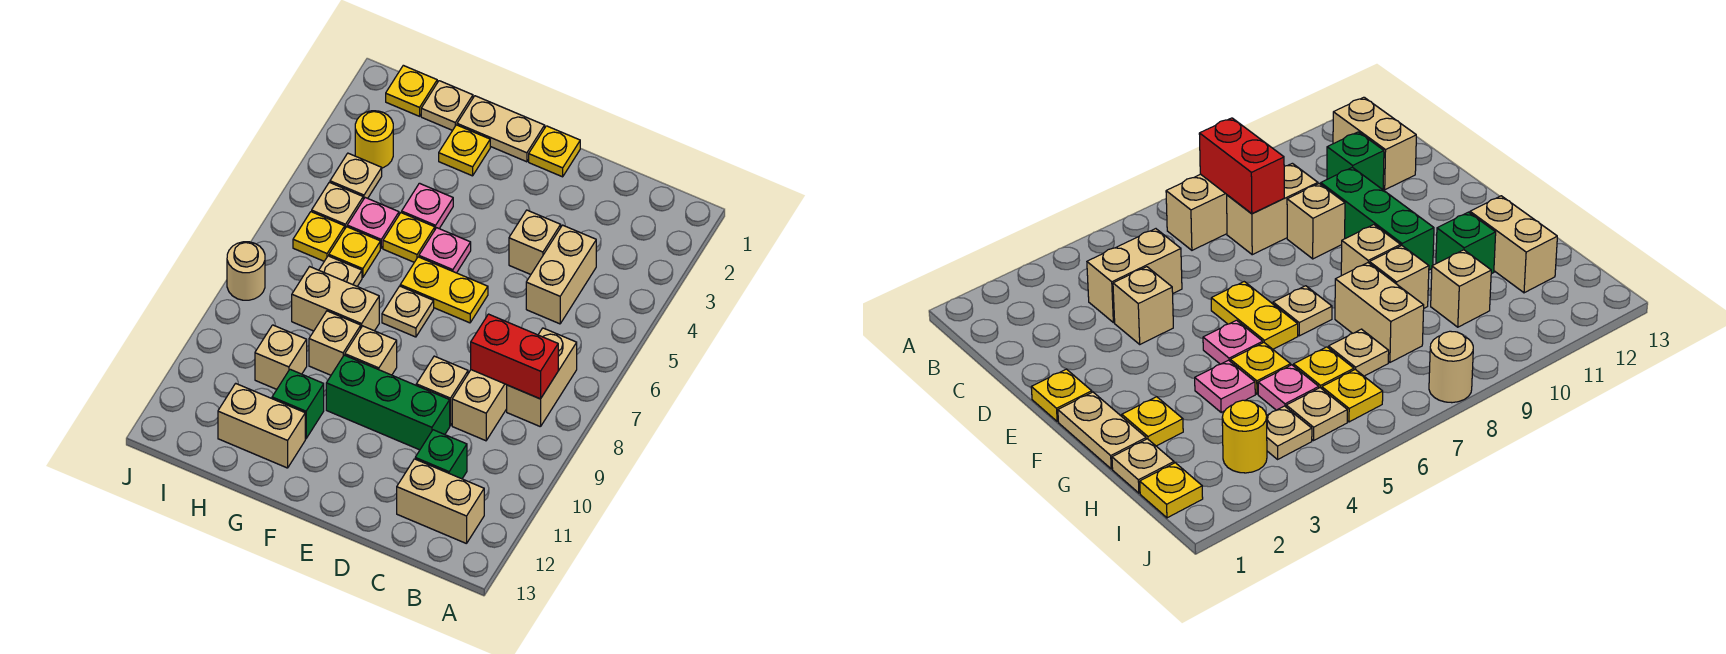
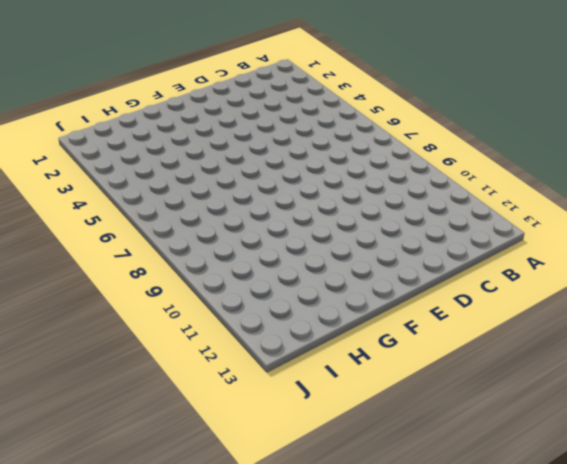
none -> tan 1x2 brick [507,328,577,427]
none -> tan 1x2 brick [397,459,484,544]
none -> tan 1x2 brick [526,225,596,324]
none -> tan 1x2 brick [452,370,507,441]

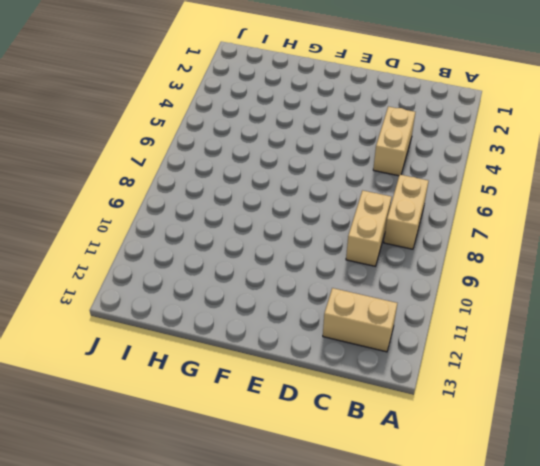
none -> green 1x1 brick [415,430,467,479]
none -> tan 1x1 brick [509,210,561,274]
none -> tan 1x1 brick [416,356,468,426]
none -> green 1x3 brick [326,355,450,450]

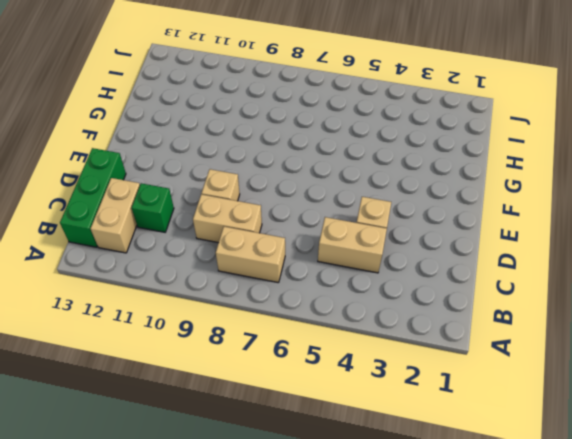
green 1x3 brick [60,148,126,247] -> green 1x3 brick moved to [326,355,450,450]
none -> yellow 1x1 plate [529,126,580,177]
none -> yellow 1x2 plate [400,257,488,323]
none -> tan 1x2 plate [457,96,545,162]
none -> pink 1x1 plate [419,228,471,273]

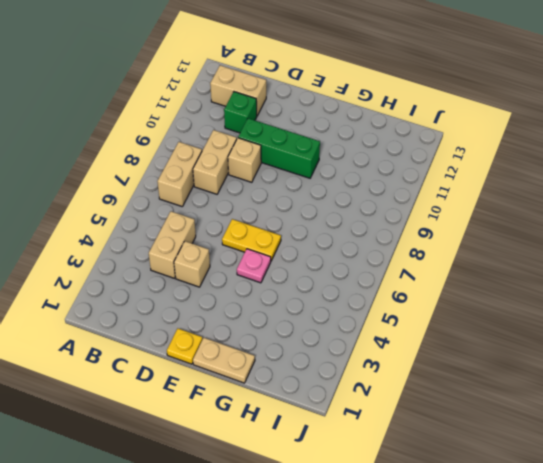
none -> tan 1x1 plate [382,286,434,337]
none -> tan 1x1 brick [345,326,397,375]
none -> yellow 1x1 plate [439,125,490,176]
none -> pink 1x1 plate [402,183,453,229]

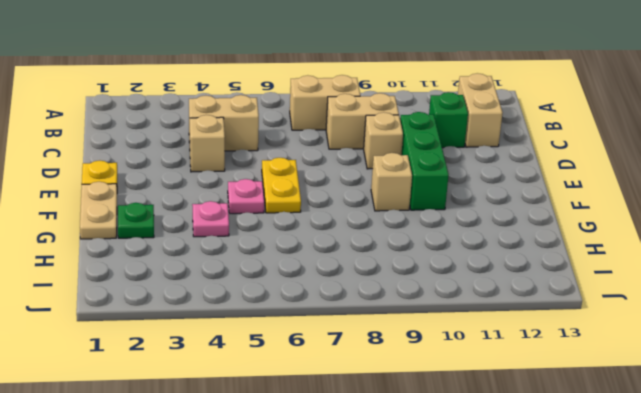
green 1x1 plate [118,203,154,238] -> yellow 1x1 plate [439,125,490,176]
none -> tan 1x1 plate [382,286,434,337]
none -> yellow 1x1 plate [383,213,435,262]
none -> tan 1x2 brick [292,267,379,331]
none -> tan 1x1 brick [309,311,361,375]

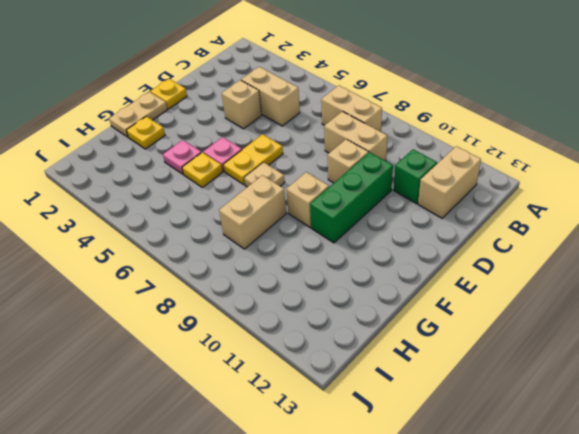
none -> tan 1x1 brick [309,311,361,375]
none -> green 1x1 brick [272,369,324,439]
none -> tan 1x2 brick [218,383,305,468]
none -> tan 1x1 plate [421,81,473,130]

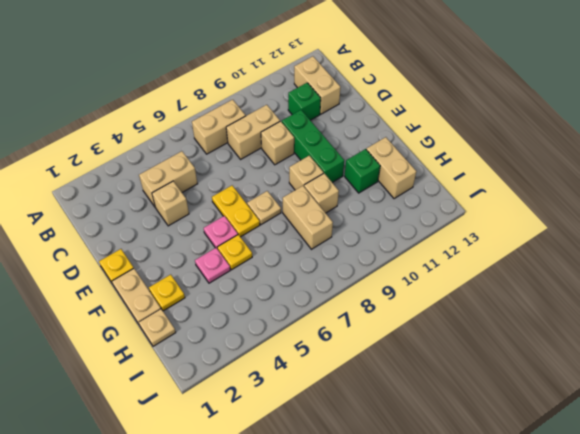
none -> pink 1x1 plate [347,198,399,248]
none -> yellow 1x1 plate [329,227,380,278]
none -> tan 1x1 plate [319,256,362,286]
none -> tan 1x1 brick [255,325,307,389]

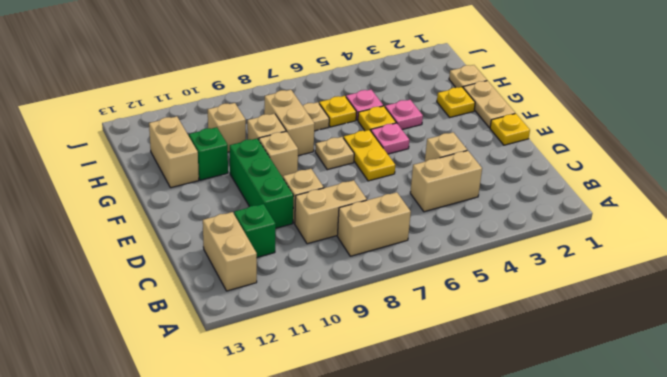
none -> yellow 1x1 plate [386,65,437,116]
none -> yellow 1x1 round brick [355,111,393,168]
none -> tan 1x1 plate [330,153,382,199]
none -> tan 1x1 plate [312,182,363,228]

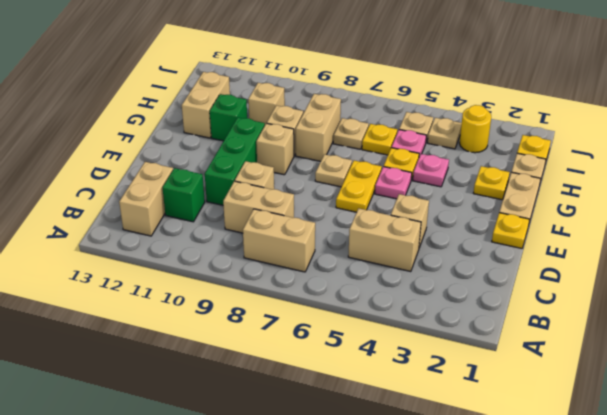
none -> yellow 1x1 plate [293,212,345,261]
none -> tan 1x1 round brick [227,242,265,300]
none -> red 1x2 brick [471,314,558,399]

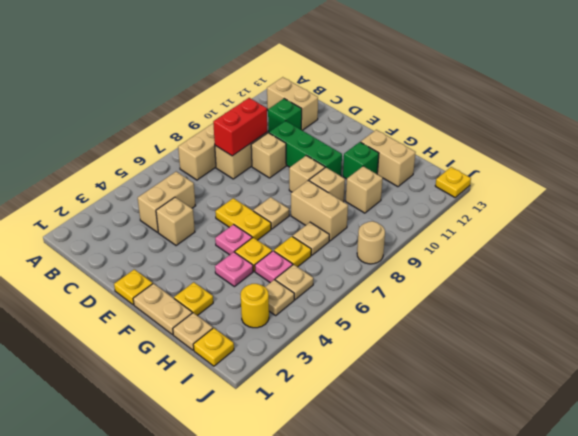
red 1x2 brick [213,98,267,156] -> red 1x2 brick turned to [471,314,558,399]
yellow 1x1 plate [435,167,471,197] -> yellow 1x1 plate moved to [293,212,345,261]

